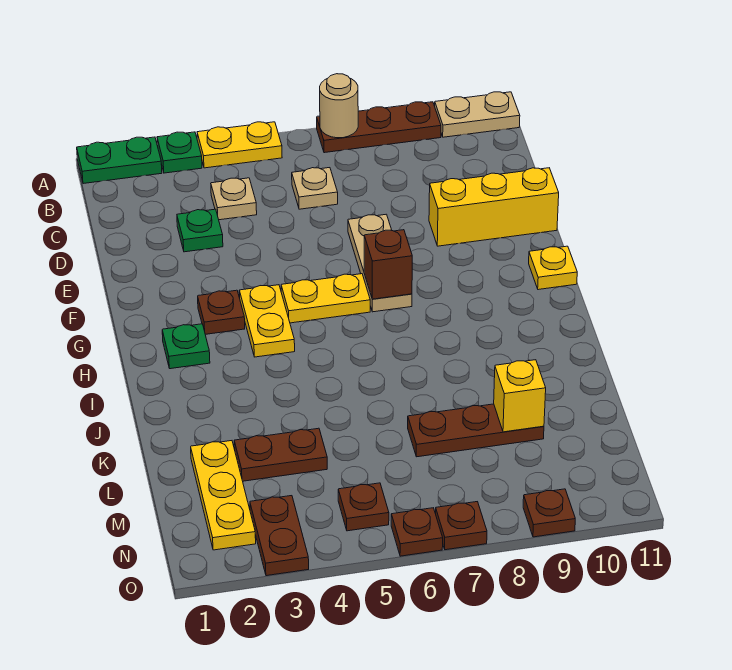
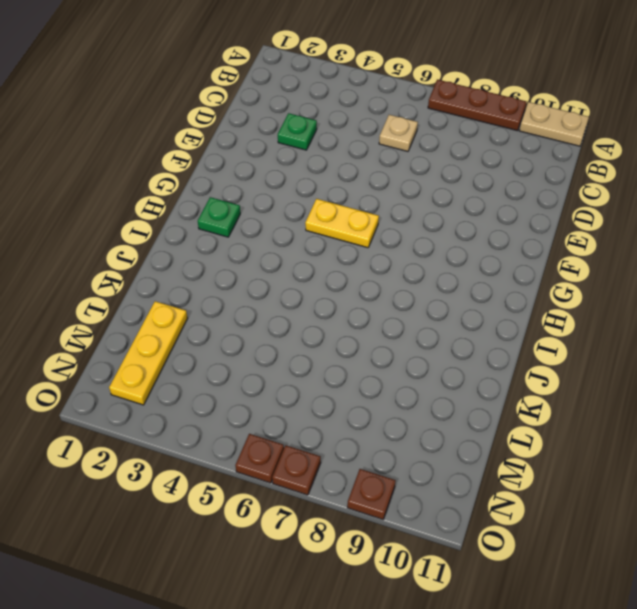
none -> green 1x2 plate [77,137,162,184]
none -> green 1x1 plate [157,132,202,173]
none -> yellow 1x2 plate [197,122,282,168]

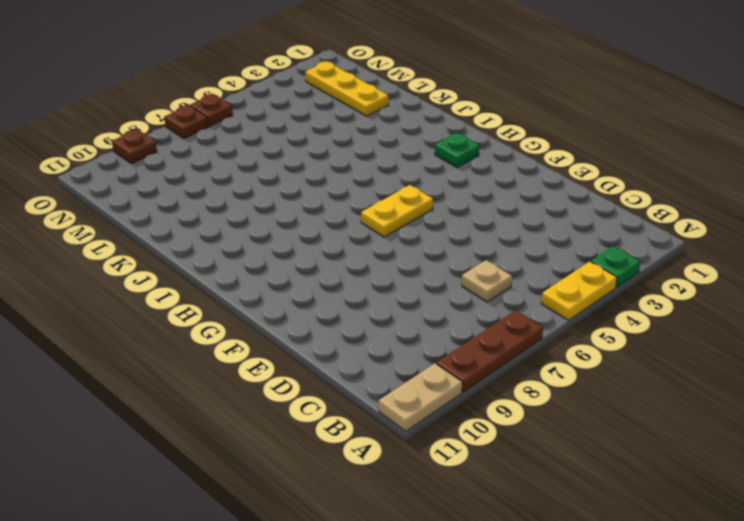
none -> green 1x2 plate [77,137,162,184]
none -> tan 1x1 plate [211,178,257,220]
none -> green 1x1 plate [177,209,223,252]

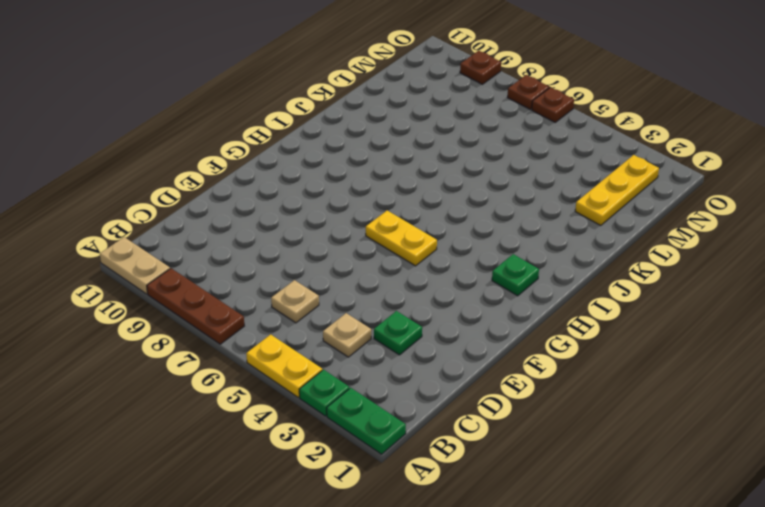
none -> tan 1x3 plate [348,214,412,312]
none -> yellow 1x3 brick [429,168,559,246]
none -> brown 1x1 plate [198,290,245,334]

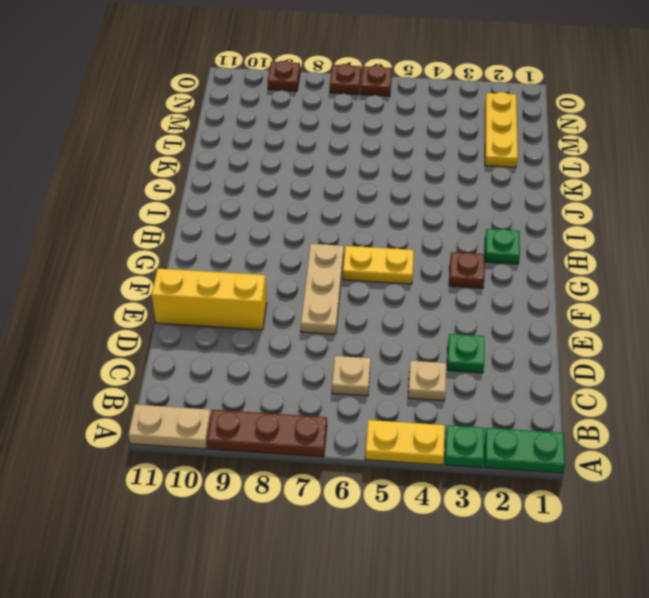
none -> yellow 1x2 plate [239,285,295,357]
none -> yellow 1x1 plate [529,246,577,290]
none -> brown 1x2 plate [234,428,327,481]

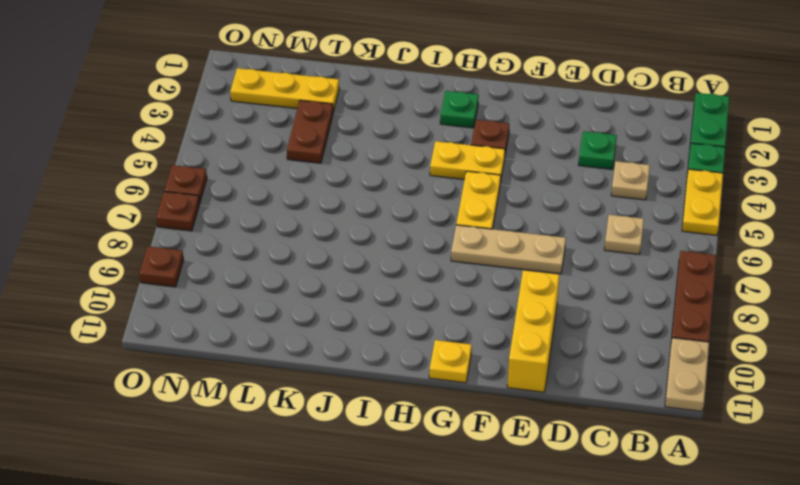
none -> brown 1x3 plate [408,404,544,457]
none -> brown 1x2 plate [250,496,309,576]
none -> brown 1x1 plate [338,483,389,531]

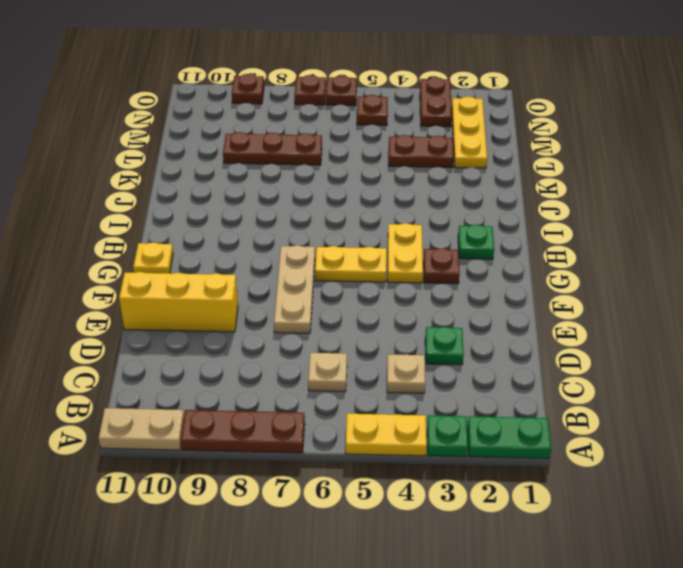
none -> tan 1x1 round brick [320,74,358,138]
none -> brown 1x1 brick [364,230,412,299]
none -> yellow 1x1 brick [494,360,546,432]

